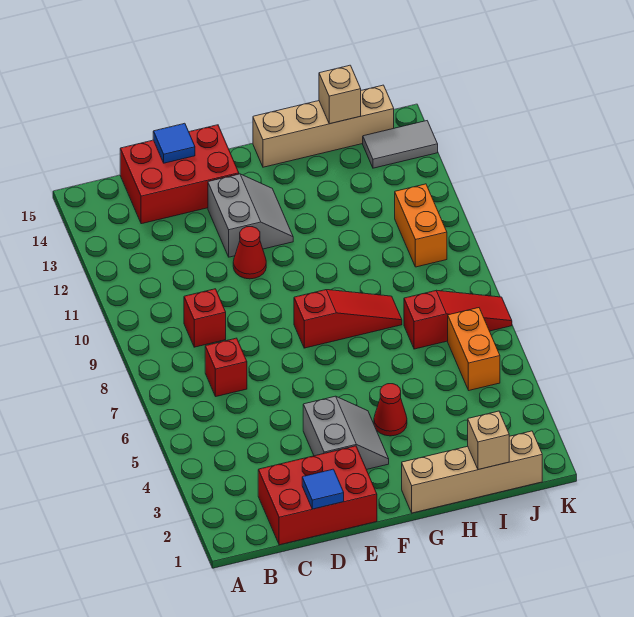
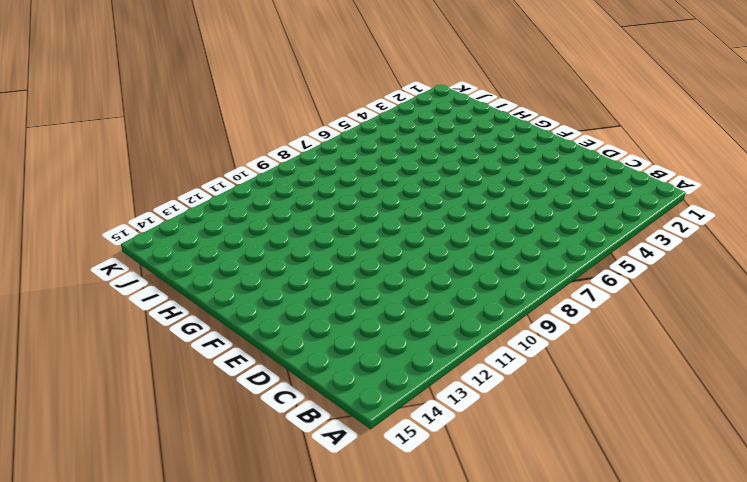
none -> red 2x3 brick [258,446,377,545]
none -> red 1x1 brick [205,338,247,396]
none -> red 1x1 brick [184,289,226,347]

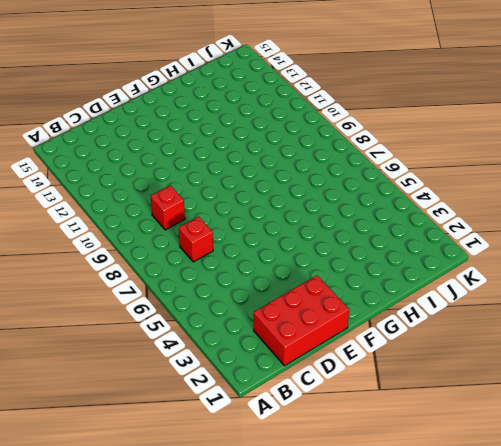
none -> red 2x3 brick [120,125,239,224]
none -> grey 2x2 slope [303,396,389,469]
none -> red 1x1 cone [233,227,266,279]

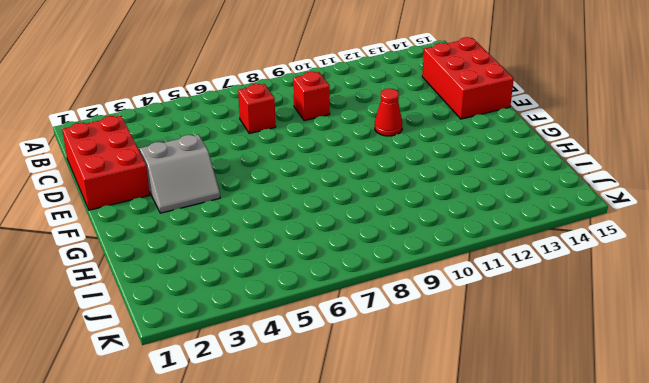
none -> grey 2x2 slope [208,174,293,257]
none -> red 1x3 slope [294,290,402,348]
none -> tan 1x4 brick [402,431,542,513]

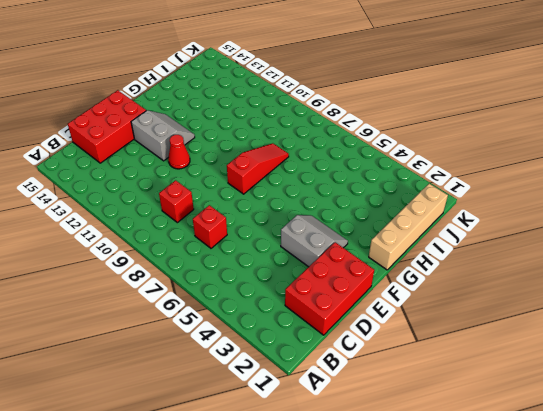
none -> red 1x1 cone [374,384,407,436]
none -> tan 1x4 brick [253,85,394,167]
none -> red 1x3 slope [404,290,512,349]

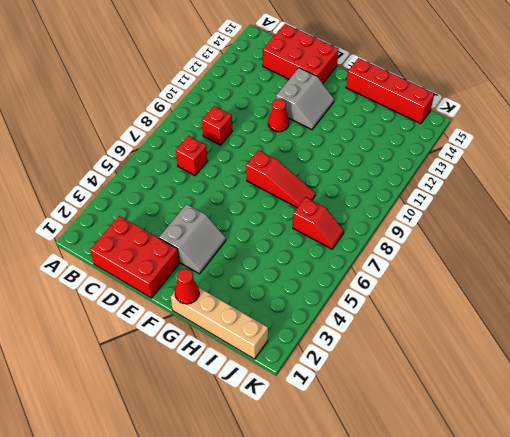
red 1x1 cone [175,269,199,304] -> red 1x1 cone moved to [374,384,407,436]
red 1x4 brick [346,58,434,124] -> tan 1x4 brick [253,85,394,167]
red 1x2 slope [293,197,344,249] -> red 1x3 slope [404,290,512,349]
none -> orange 1x2 brick [448,308,500,390]
none -> orange 1x2 brick [395,184,447,267]
none -> grey 1x2 tile [363,121,438,168]

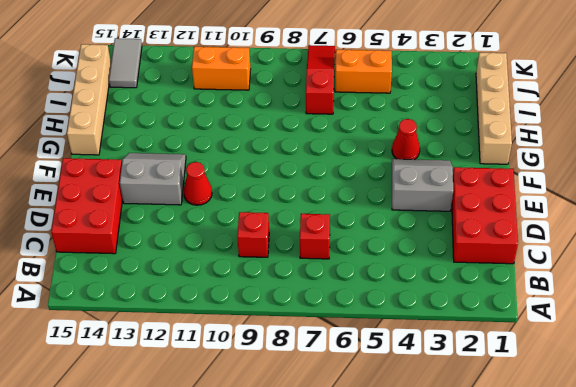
none -> red 1x3 slope [294,290,402,348]
none -> blue 1x1 tile [302,469,344,509]
none -> blue 1x1 tile [153,123,195,163]

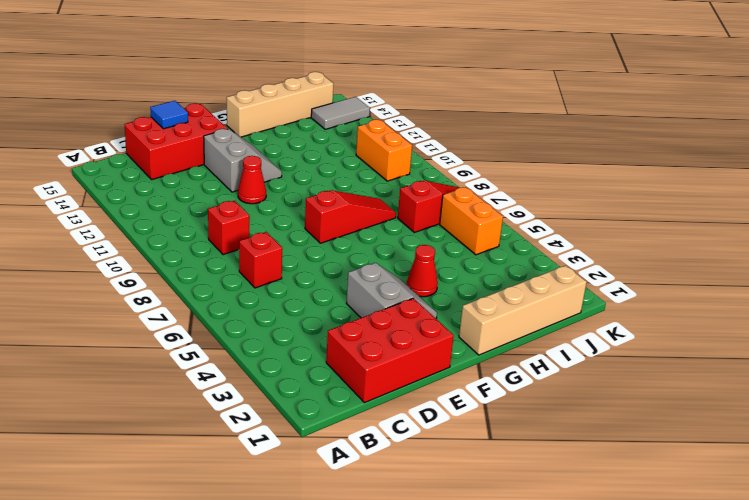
none -> blue 1x1 tile [302,469,344,509]
none -> tan 1x1 brick [468,411,509,470]
none -> tan 1x1 brick [319,65,361,124]

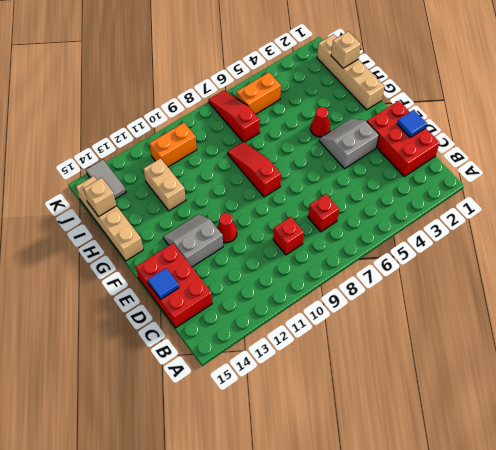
tan 1x2 brick [143,158,186,211] -> none

